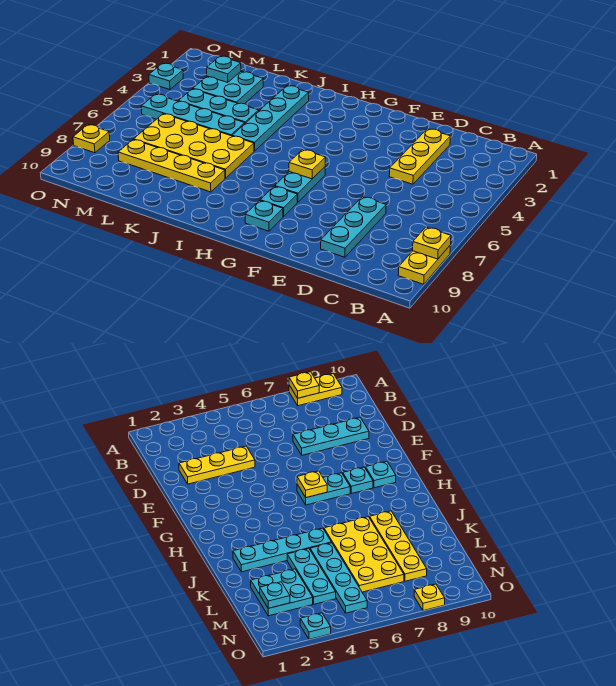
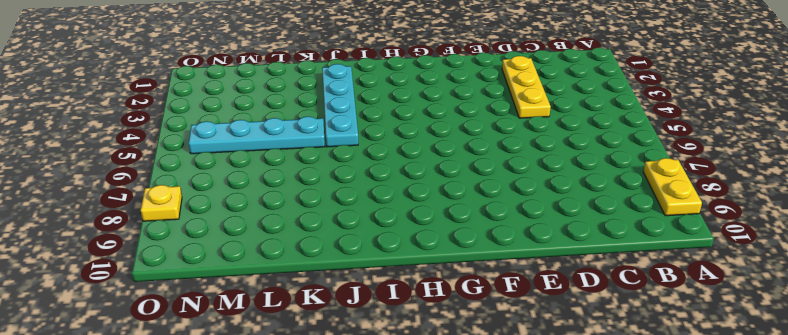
none -> cyan 1x3 plate [321,197,386,257]
none -> cyan 1x2 plate [275,167,325,202]
none -> cyan 1x1 plate [260,186,297,217]

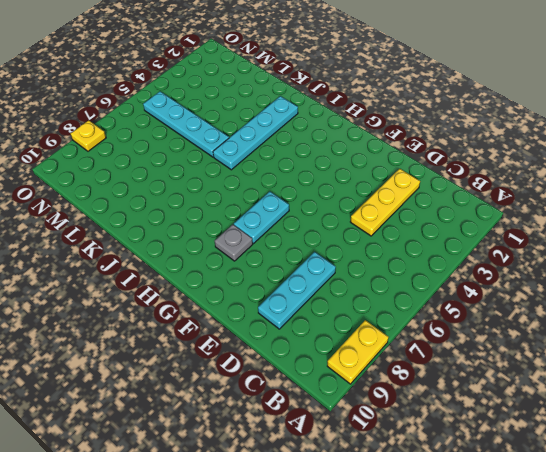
grey 1x1 plate [215,225,253,261] -> cyan 1x1 plate [260,186,297,217]
none -> cyan 1x1 plate [245,201,283,231]
none -> yellow 2x4 plate [134,114,254,178]
none -> yellow 1x4 plate [118,140,225,192]

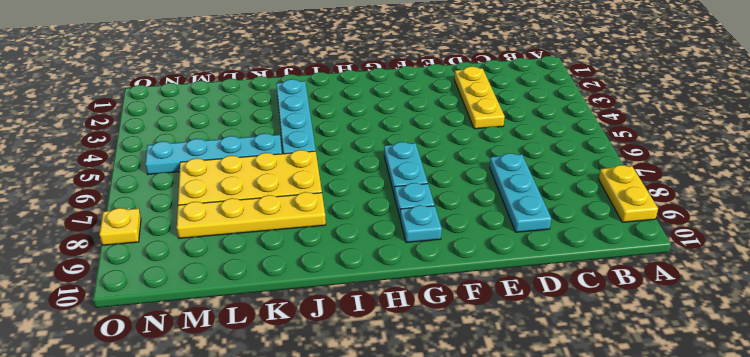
none -> cyan 1x3 plate [179,89,259,123]
none -> cyan 2x2 plate [193,72,263,104]
none -> cyan 1x1 plate [149,63,183,90]

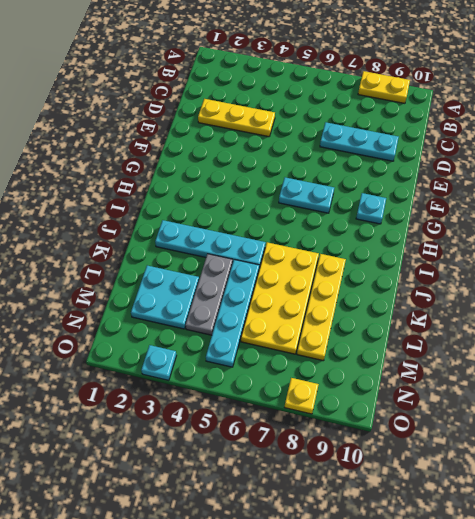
grey 1x3 plate [186,254,233,335] -> cyan 1x3 plate [179,89,259,123]
none -> cyan 1x1 plate [260,186,297,217]
none -> yellow 1x1 plate [413,227,451,259]
none -> yellow 1x1 plate [289,150,326,179]

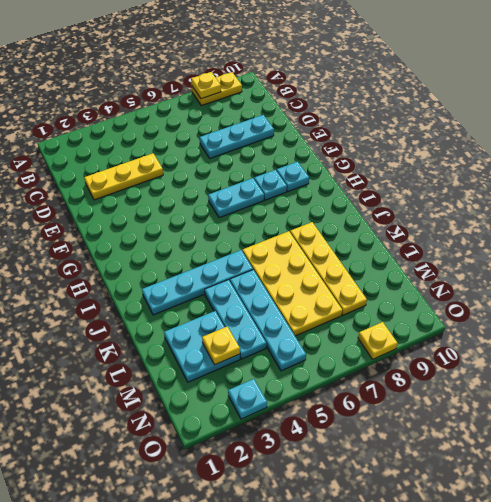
yellow 1x1 plate [202,326,240,365] -> yellow 1x1 plate moved to [289,150,326,179]
none -> cyan 1x1 plate [207,56,241,83]

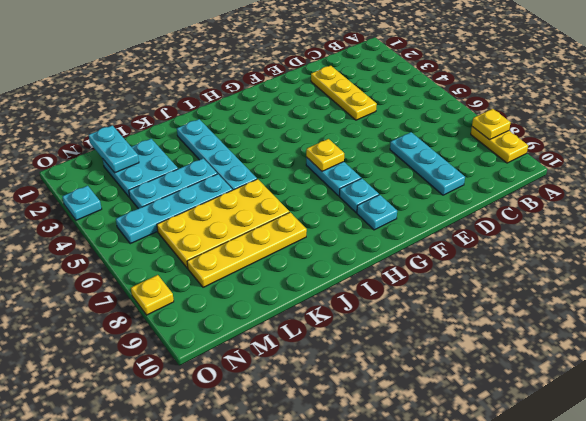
cyan 1x2 plate [89,125,139,173] -> cyan 1x1 plate [207,56,241,83]

